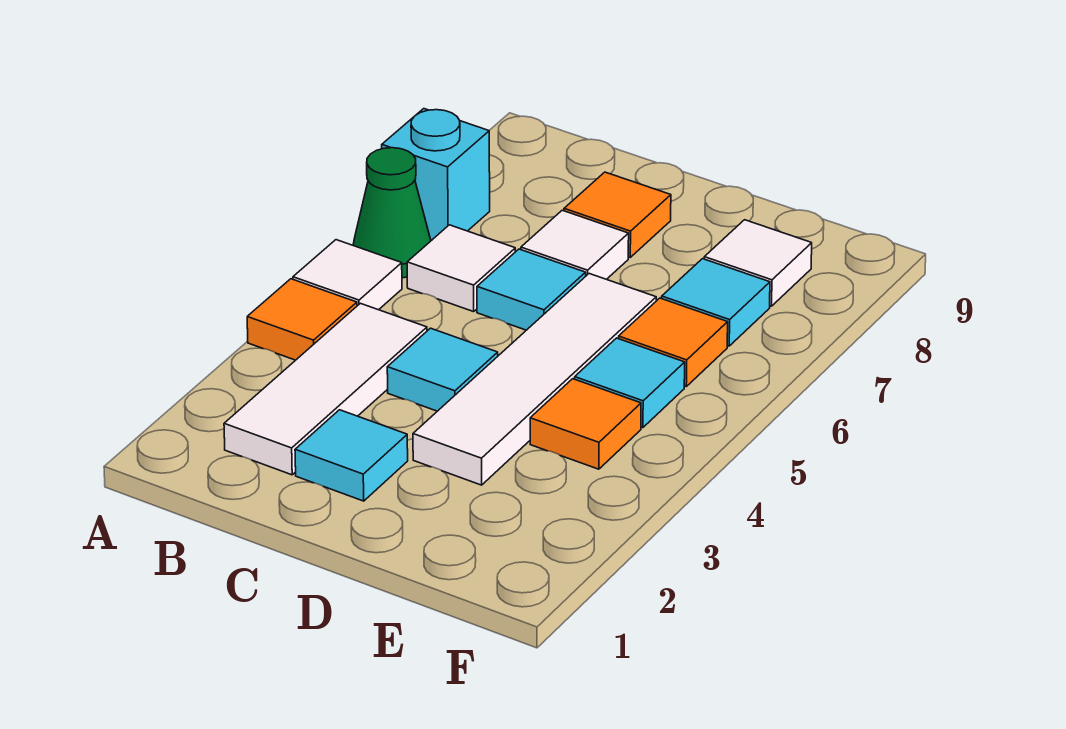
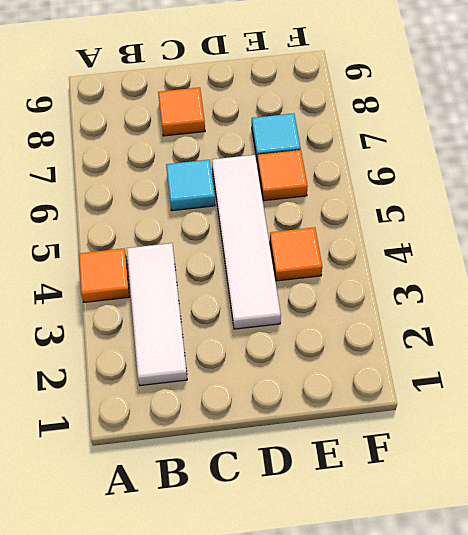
none -> white 1x1 tile [293,240,402,310]
none -> green 1x1 cone [353,148,431,278]
none -> cyan 1x1 brick [382,109,490,241]

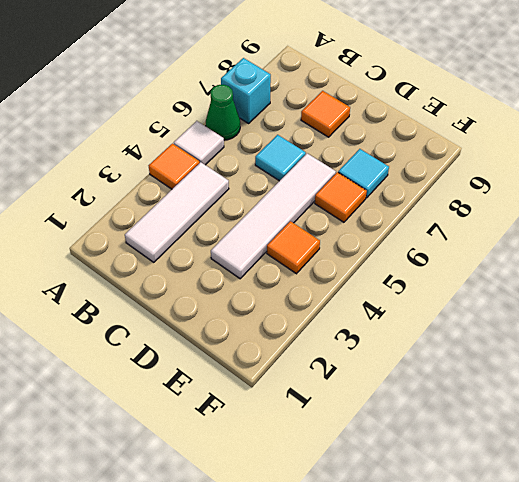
none -> white 1x1 tile [407,225,515,312]
none -> cyan 1x1 tile [295,410,408,501]
none -> cyan 1x1 tile [387,328,498,411]

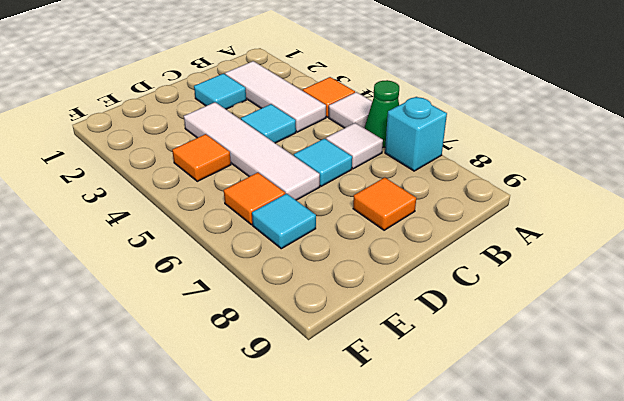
none -> white 1x1 tile [521,210,629,279]
none -> cyan 1x1 tile [575,338,685,428]
none -> white 1x1 tile [704,220,812,306]

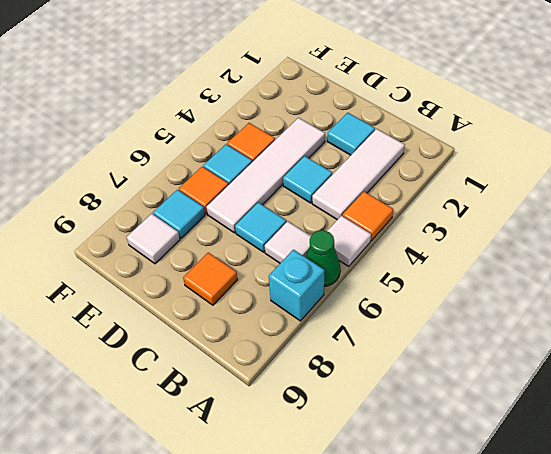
none -> white 1x1 tile [521,210,629,279]

